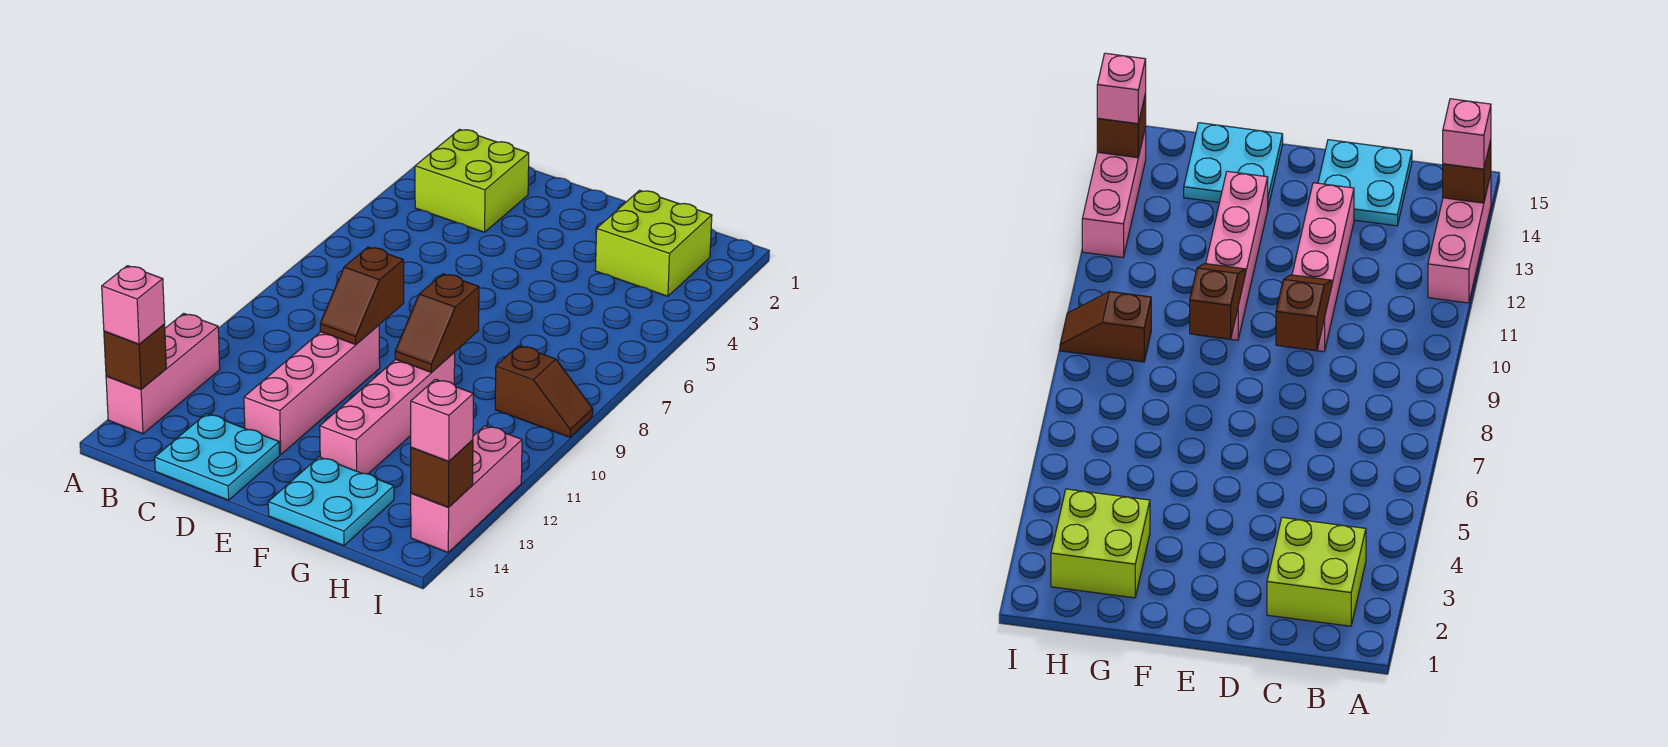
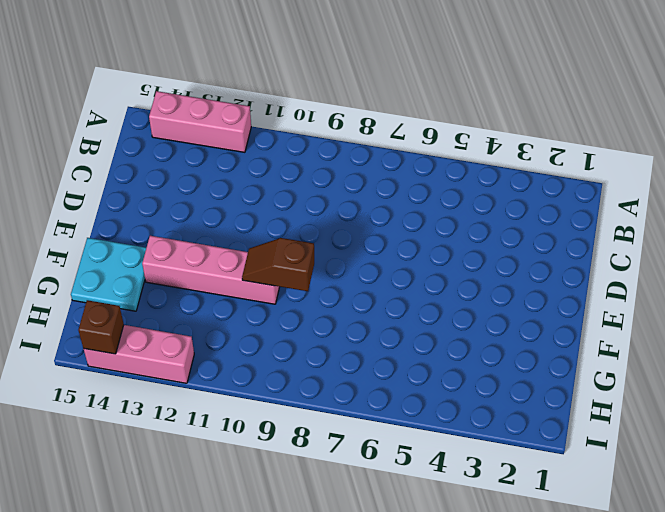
none -> lime 2x2 brick [415,129,529,232]
none -> cyan 2x2 plate [155,414,280,500]
none -> pink 1x4 brick [244,325,380,455]

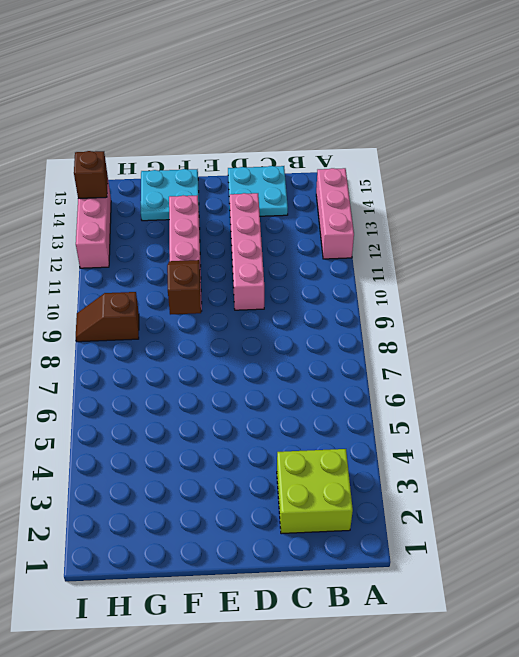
none -> lime 2x2 brick [595,190,712,296]
none -> brown 1x1 brick [104,324,166,389]
none -> brown 1x2 slope [320,247,404,344]

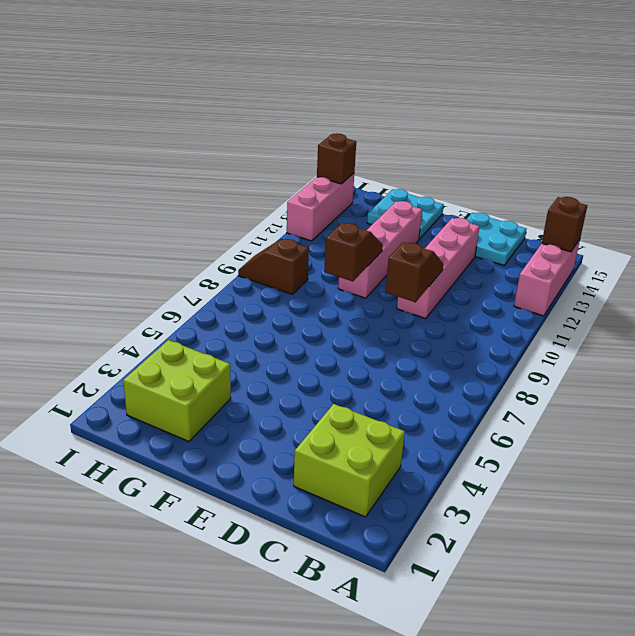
none -> pink 1x1 brick [102,266,165,344]
none -> pink 1x1 brick [411,379,473,461]

